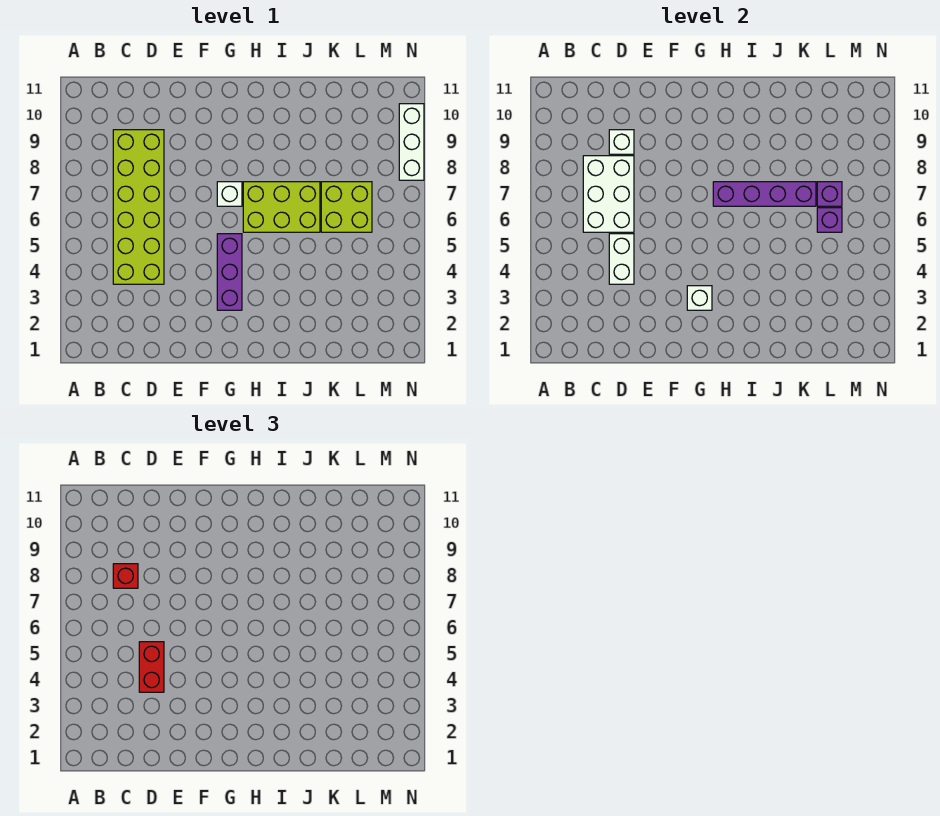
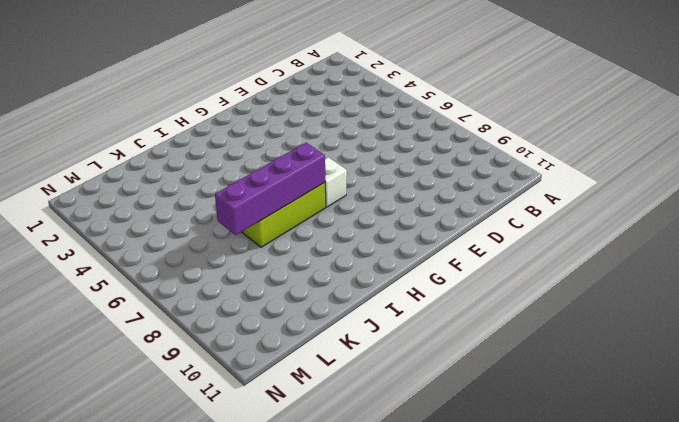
none -> lime 2x6 brick [113,130,164,284]
none -> purple 1x3 brick [217,234,242,310]
none -> lime 2x2 brick [321,182,372,232]

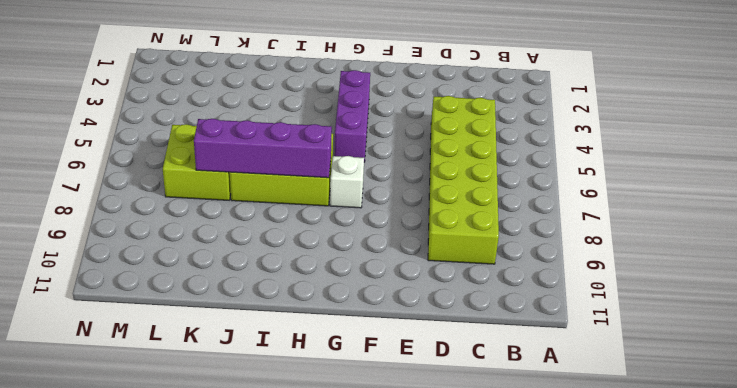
none -> white 1x3 brick [399,104,424,180]
none -> white 2x3 brick [583,156,634,232]
none -> white 1x2 brick [609,234,634,284]

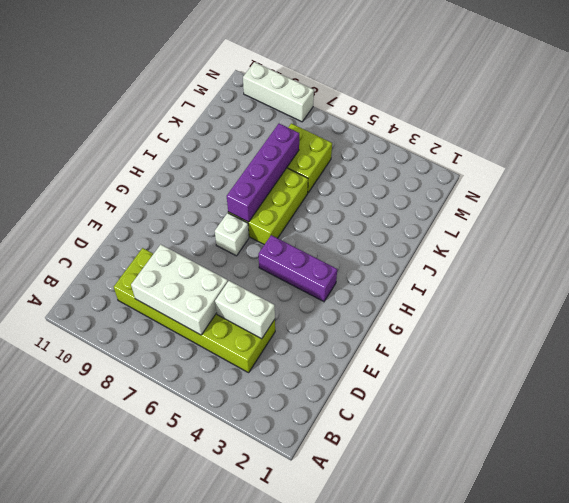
none -> white 1x1 brick [609,130,634,154]
none -> white 1x1 brick [687,286,712,310]
none -> purple 1x1 brick [817,208,842,232]

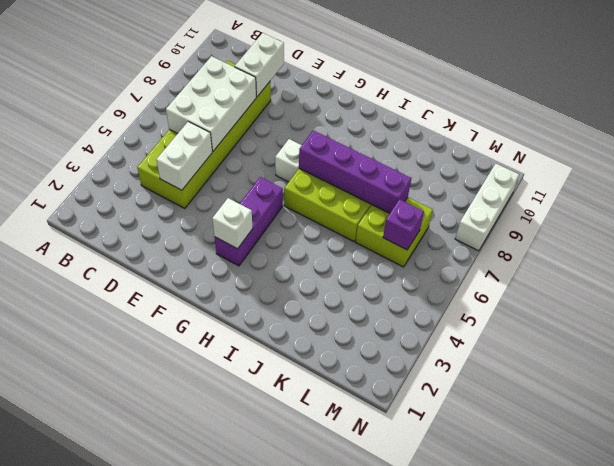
white 1x2 brick [235,33,284,97] -> white 1x1 brick [609,130,634,154]
none -> purple 1x1 brick [817,182,842,206]
none -> red 1x1 brick [113,564,138,588]
none -> red 1x2 brick [139,642,164,692]

